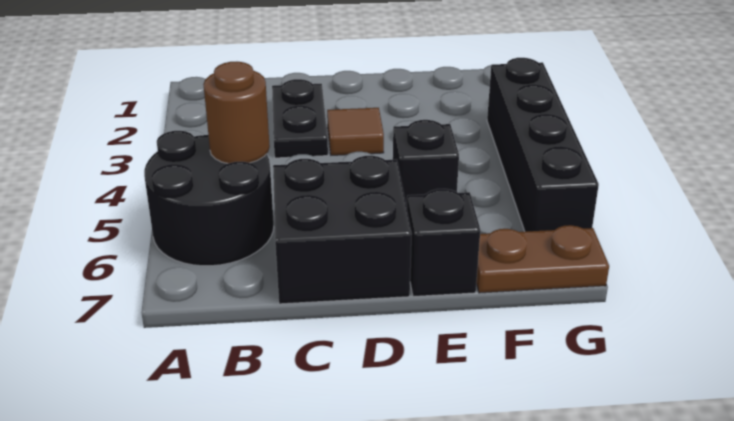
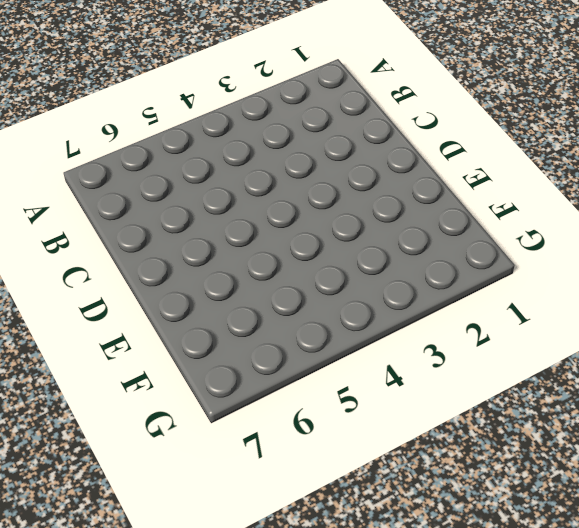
none -> black 2x2 round brick [144,131,274,266]
none -> black 1x2 plate [272,79,328,158]

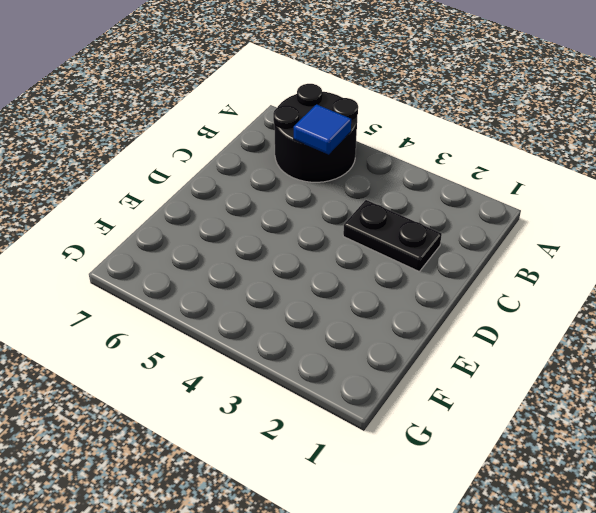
blue 1x1 tile [294,105,351,154] -> brown 1x1 round brick [203,62,270,163]
none -> black 2x2 brick [273,156,412,304]
none -> brown 1x1 tile [327,108,384,155]

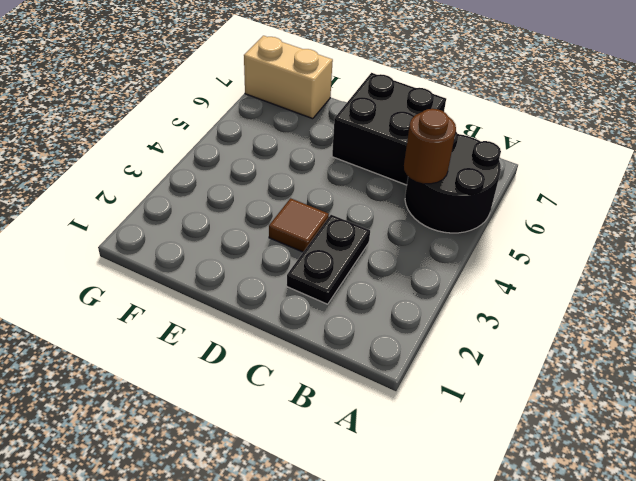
tan 1x2 brick [244,36,333,119] -> brown 1x2 plate [476,225,609,293]
none -> black 1x1 brick [393,120,459,208]
none -> black 1x1 brick [407,189,480,297]

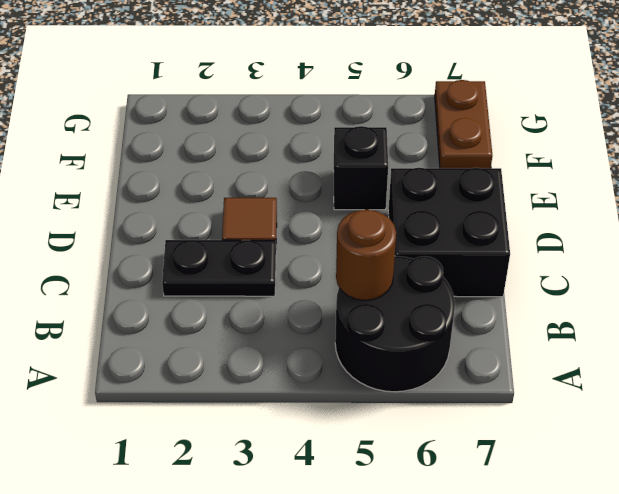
none -> black 1x1 brick [407,189,480,297]
none -> black 1x4 brick [487,58,599,232]

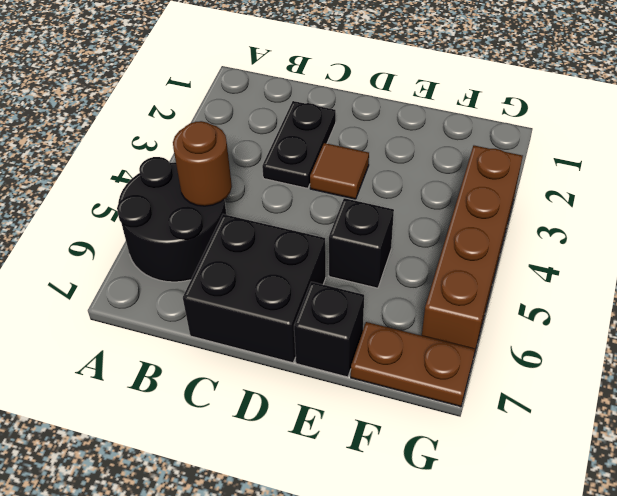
brown 1x4 brick [422,146,523,354] -> black 1x4 brick [487,58,599,232]

